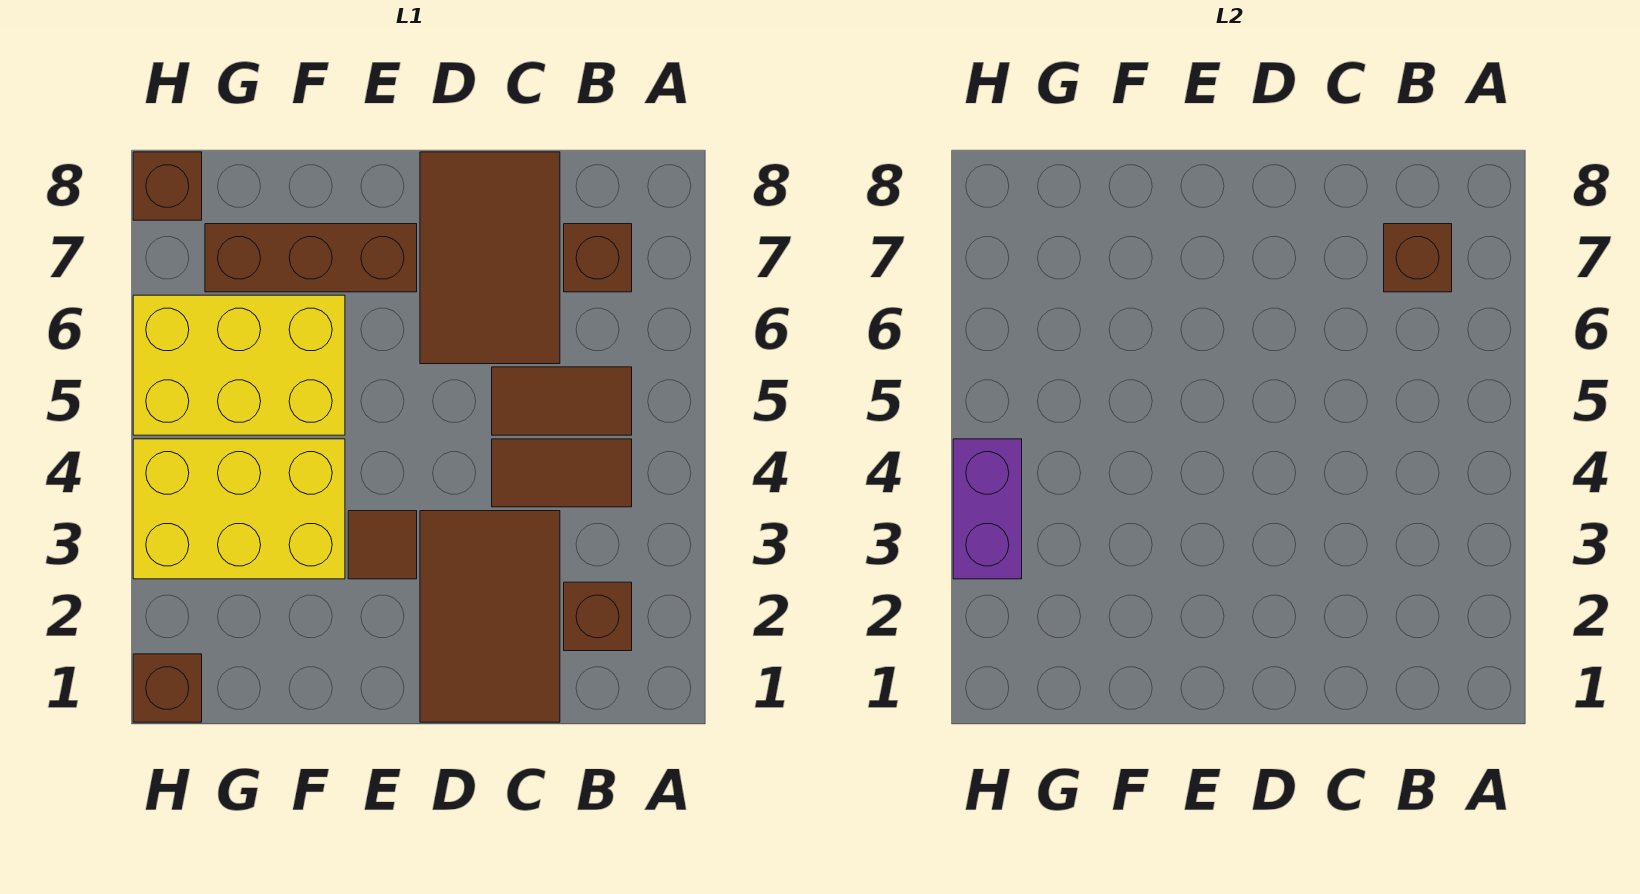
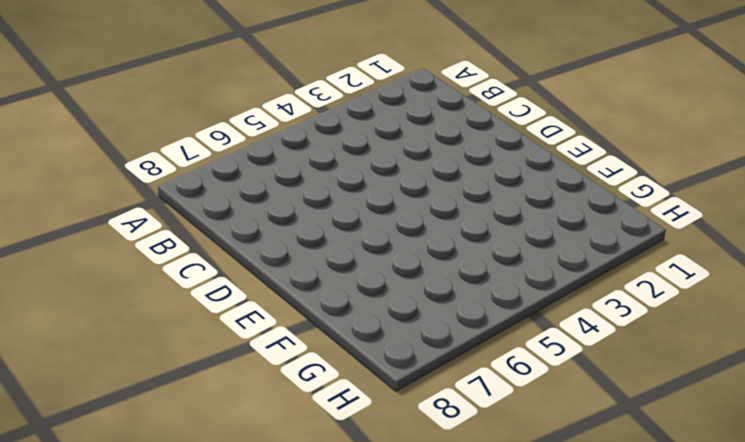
none -> brown 1x1 brick [564,582,632,651]
none -> brown 1x2 tile [492,439,632,507]
none -> brown 1x2 tile [492,367,632,435]

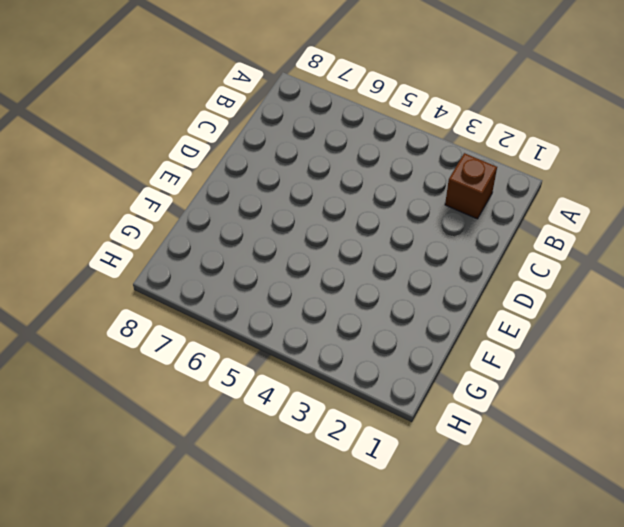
none -> brown 1x2 tile [492,439,632,507]
none -> brown 1x2 tile [492,367,632,435]
none -> brown 1x1 brick [564,224,632,292]

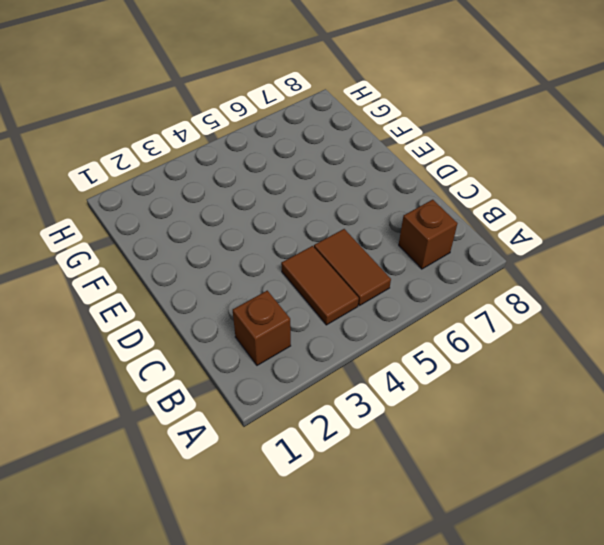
none -> brown 2x3 tile [420,511,560,722]
none -> brown 2x3 tile [420,152,560,364]
none -> brown 1x1 tile [348,511,417,579]

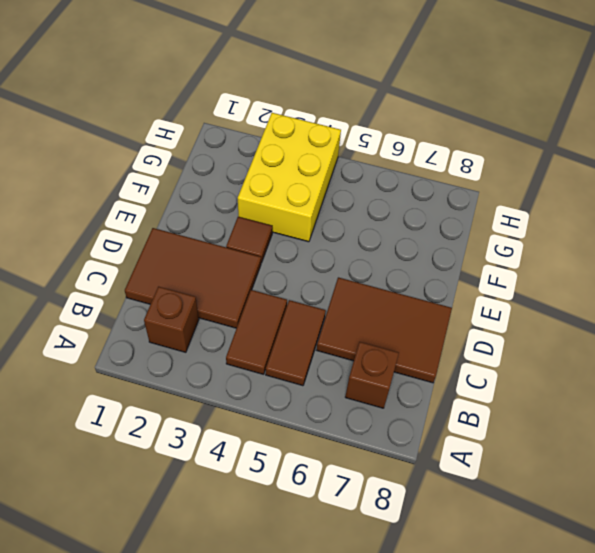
none -> brown 1x3 brick [205,224,417,292]
none -> yellow 2x3 brick [133,295,345,435]
none -> brown 1x1 brick [133,654,202,722]

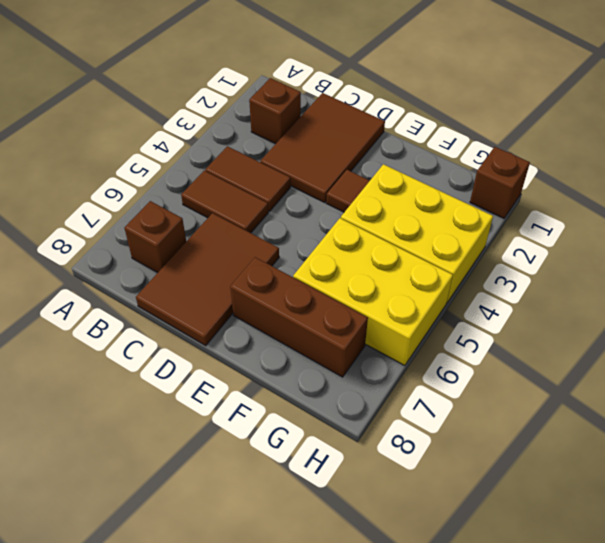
none -> brown 1x1 brick [133,152,202,220]
none -> brown 1x1 brick [1384,224,1452,292]
none -> purple 1x2 brick [953,439,1022,579]

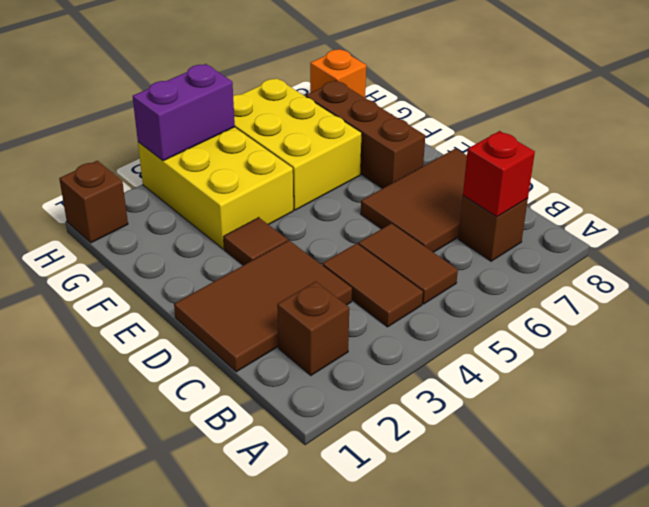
red 1x1 brick [463,131,535,217] -> brown 1x1 brick [1384,224,1452,292]
orange 1x1 brick [310,49,366,98] -> brown 1x1 brick [133,152,202,220]

